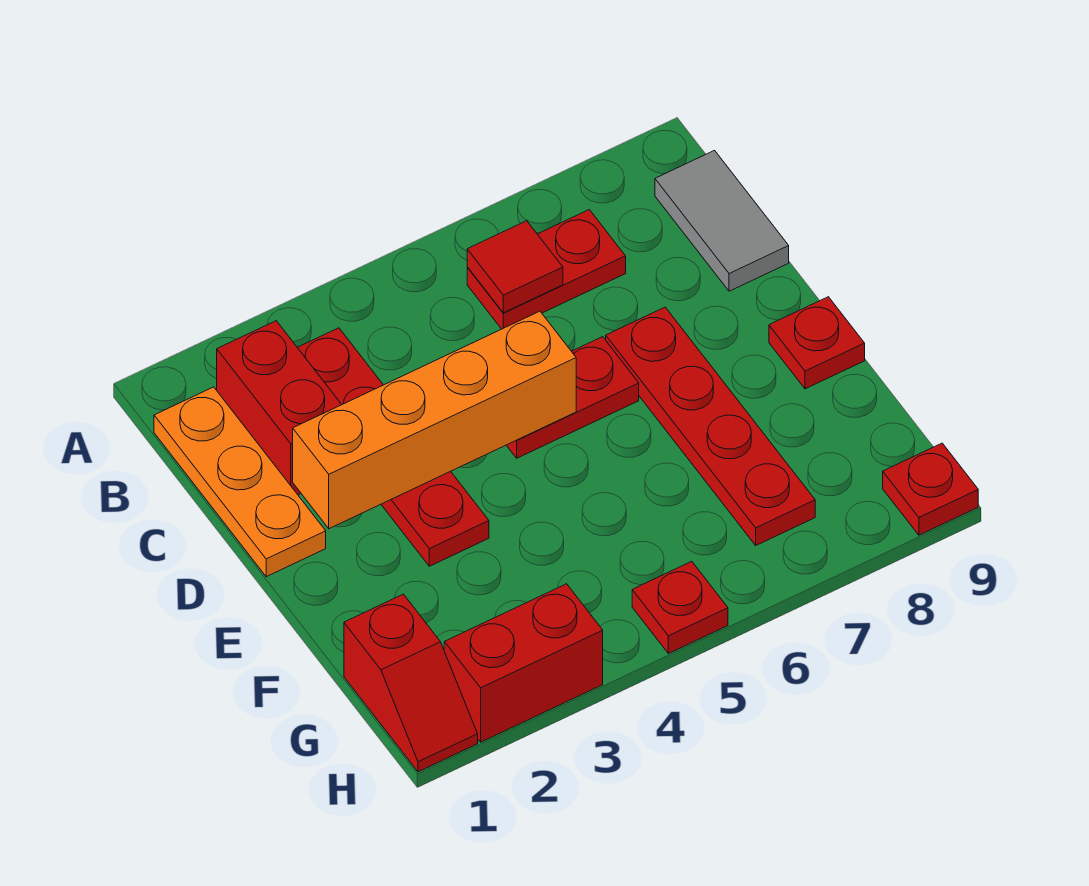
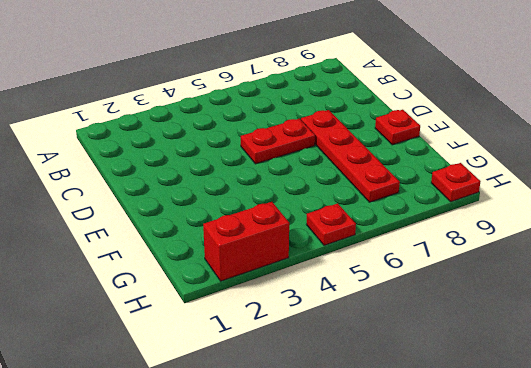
none -> orange 1x3 plate [154,387,326,577]
none -> red 1x2 brick [217,321,342,495]
none -> red 1x4 plate [297,328,489,566]

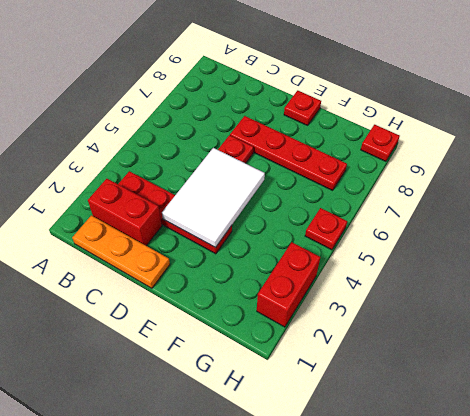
white 2x3 tile [162,148,265,248] -> orange 1x4 brick [293,311,576,529]
none -> red 1x2 plate [467,210,626,329]
none -> grey 1x2 tile [655,151,789,291]
none -> red 1x2 slope [344,594,478,772]

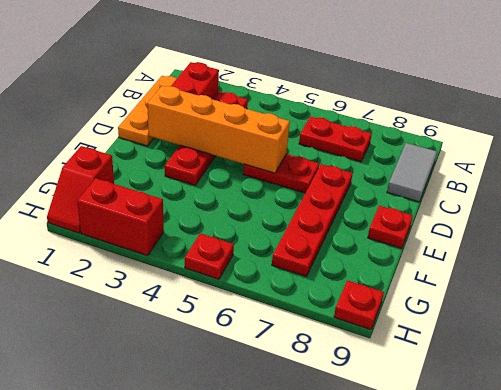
none -> red 1x1 tile [467,221,563,313]

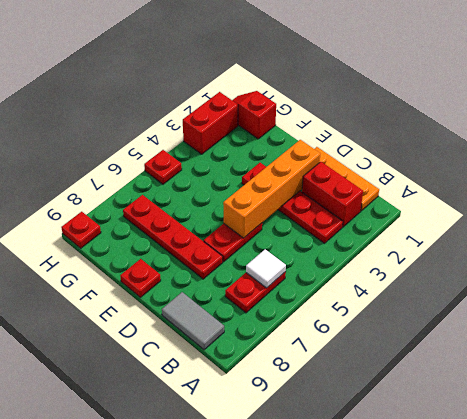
white 1x1 tile [246,249,286,288] -> red 1x1 tile [467,221,563,313]

